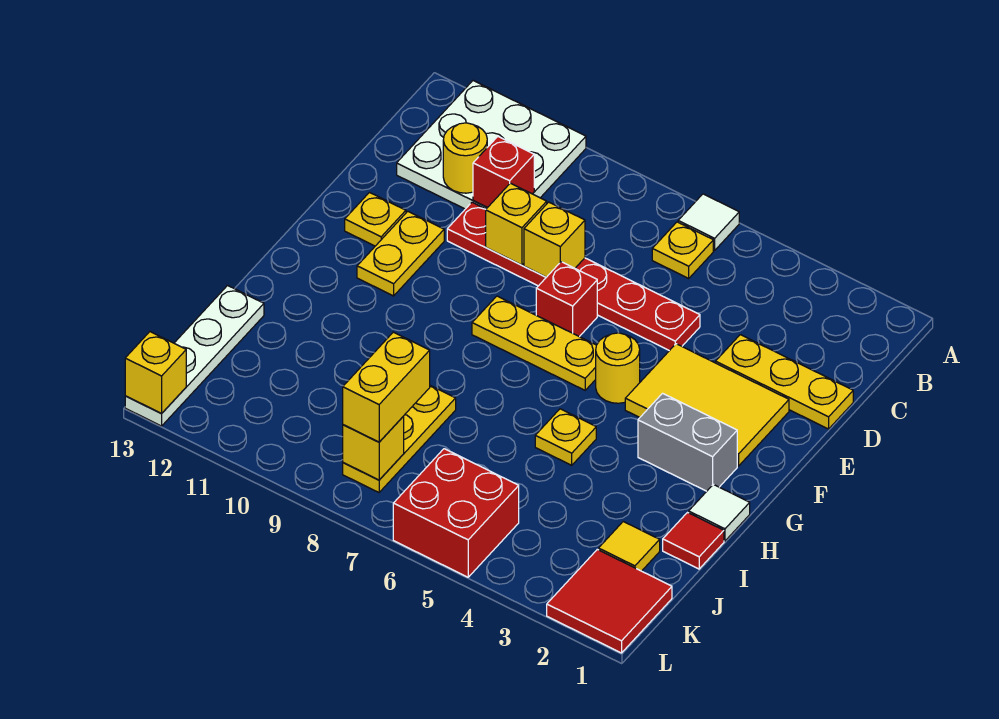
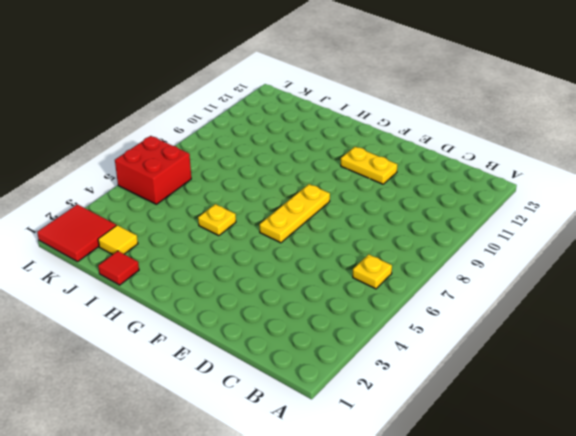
none -> white 1x1 tile [678,194,739,250]
none -> white 3x3 plate [397,81,586,209]
none -> yellow 1x3 plate [716,335,853,429]

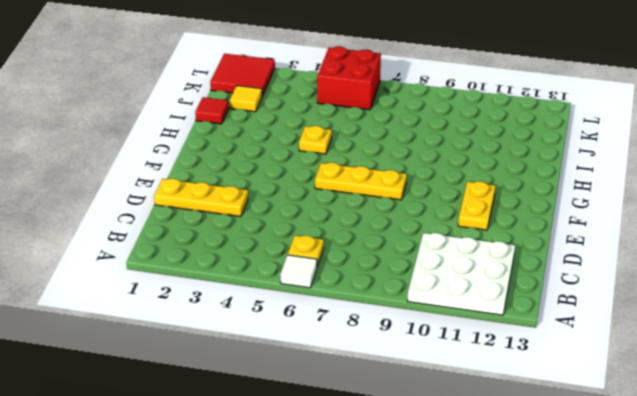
none -> red 1x6 plate [447,202,700,351]
none -> yellow 2x3 tile [625,344,789,466]
none -> red 1x1 brick [536,262,597,337]

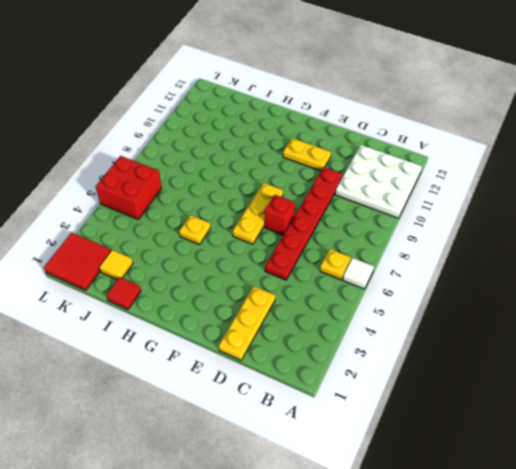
none -> yellow 2x3 tile [625,344,789,466]
none -> yellow 1x1 plate [345,193,406,246]
none -> yellow 1x1 round brick [596,333,640,403]

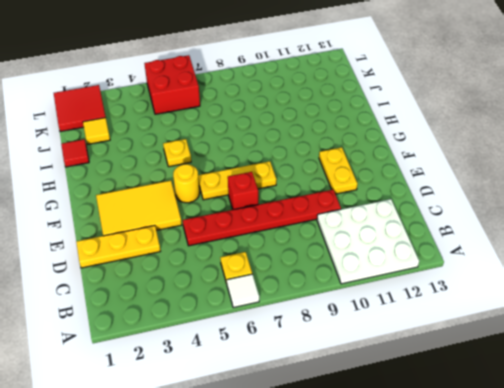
none -> yellow 1x1 plate [345,193,406,246]
none -> grey 1x2 brick [638,393,737,491]
none -> white 1x1 tile [689,484,750,541]

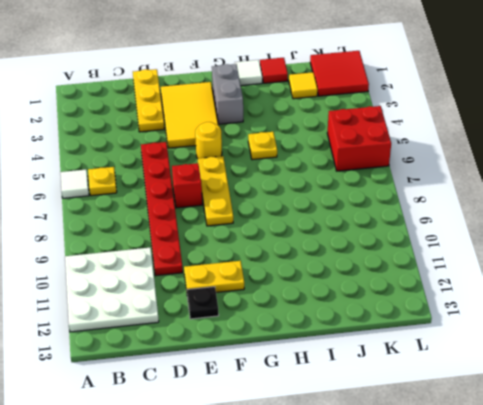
black 1x1 plate [187,287,219,319] -> yellow 1x1 plate [345,193,406,246]
none -> yellow 1x3 plate [343,386,456,492]
none -> white 1x4 plate [125,286,264,426]
none -> red 1x1 brick [473,137,534,207]

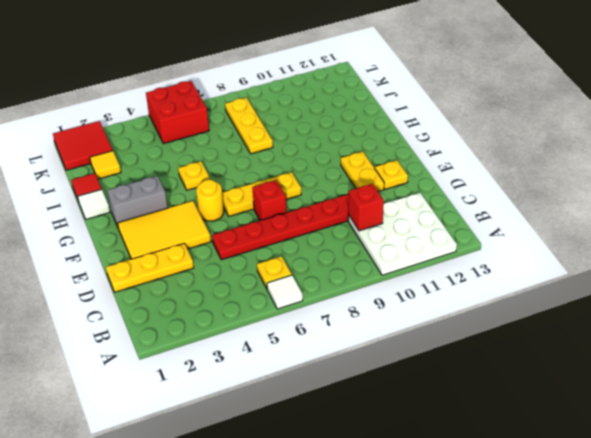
none -> white 1x4 plate [125,286,264,426]
none -> yellow 1x1 round brick [443,123,487,193]
none -> yellow 1x1 brick [524,202,585,277]

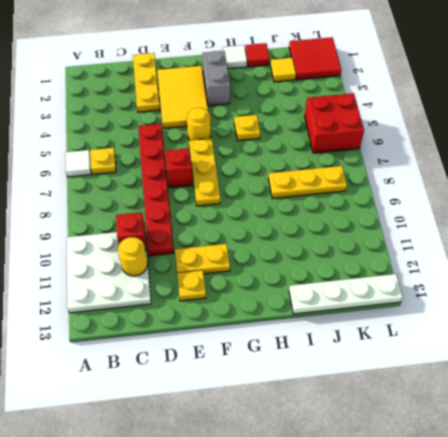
none -> yellow 1x1 brick [524,202,585,277]
none -> yellow 1x1 brick [486,183,547,265]
none -> yellow 1x1 brick [343,416,404,480]

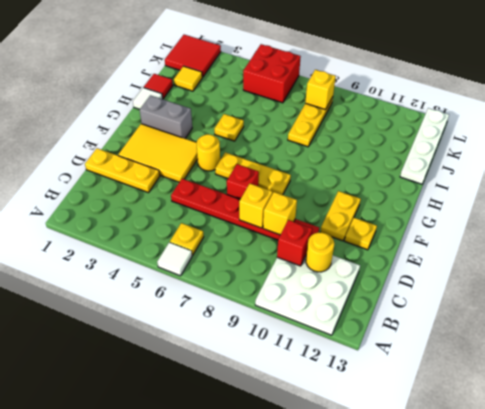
none -> yellow 1x1 brick [125,332,186,414]
none -> yellow 1x2 brick [343,332,430,442]

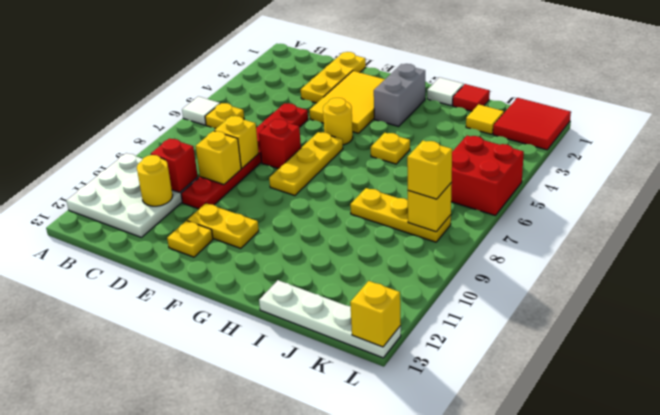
yellow 1x1 brick [407,141,452,199] -> yellow 1x2 brick [343,332,430,442]

